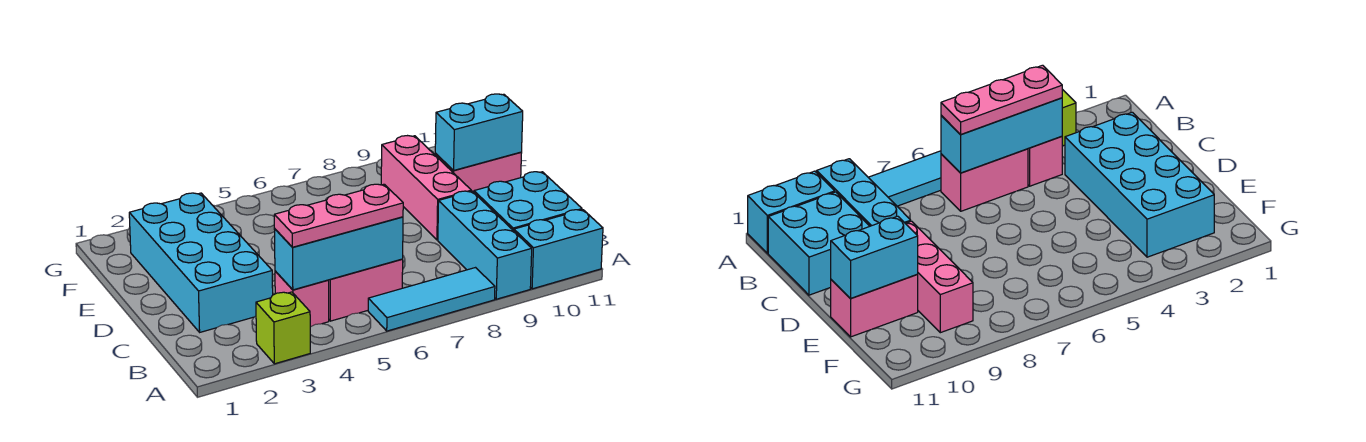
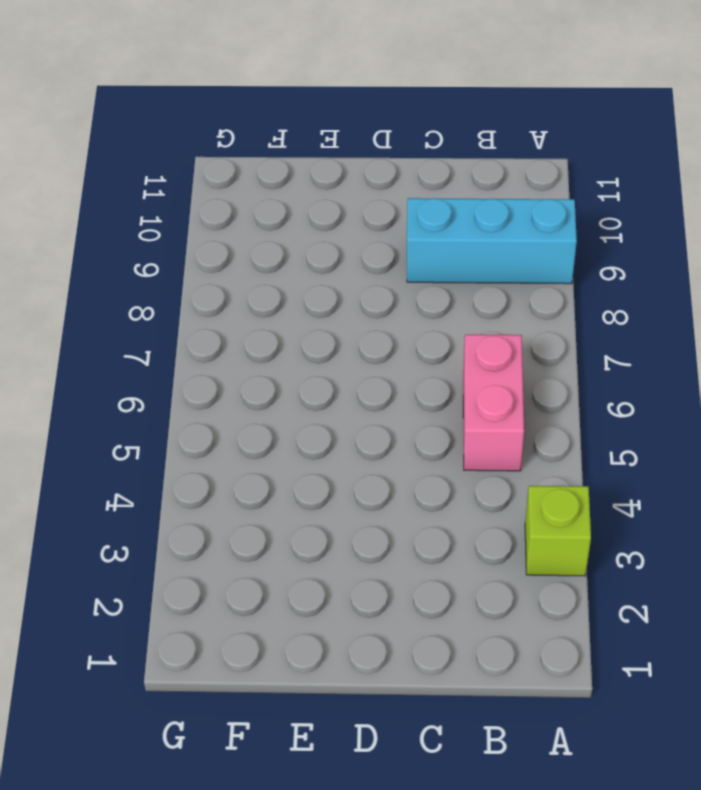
none -> cyan 1x3 tile [368,268,495,331]
none -> cyan 1x2 brick [514,210,603,289]
none -> pink 1x1 brick [275,271,329,327]

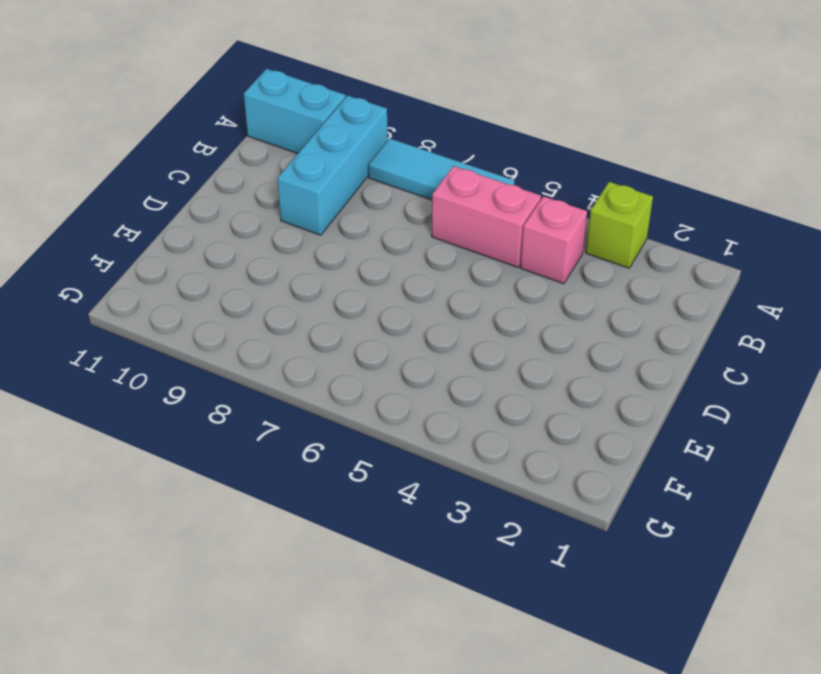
none -> cyan 2x2 brick [474,172,582,231]
none -> cyan 2x4 brick [129,193,273,332]
none -> pink 1x3 brick [381,136,471,240]

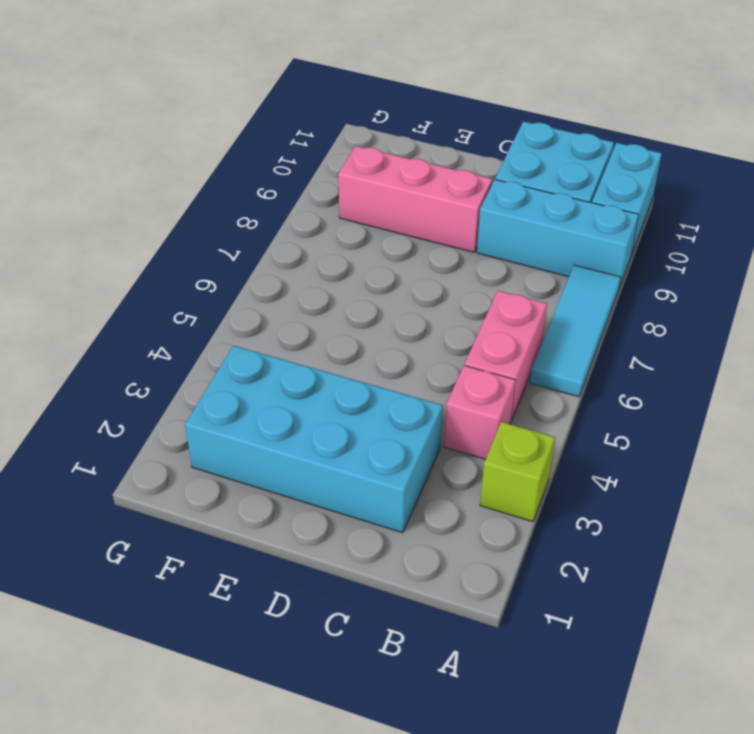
none -> pink 1x2 brick [435,152,522,192]
none -> cyan 1x3 brick [274,217,403,290]
none -> cyan 1x2 brick [435,94,523,170]

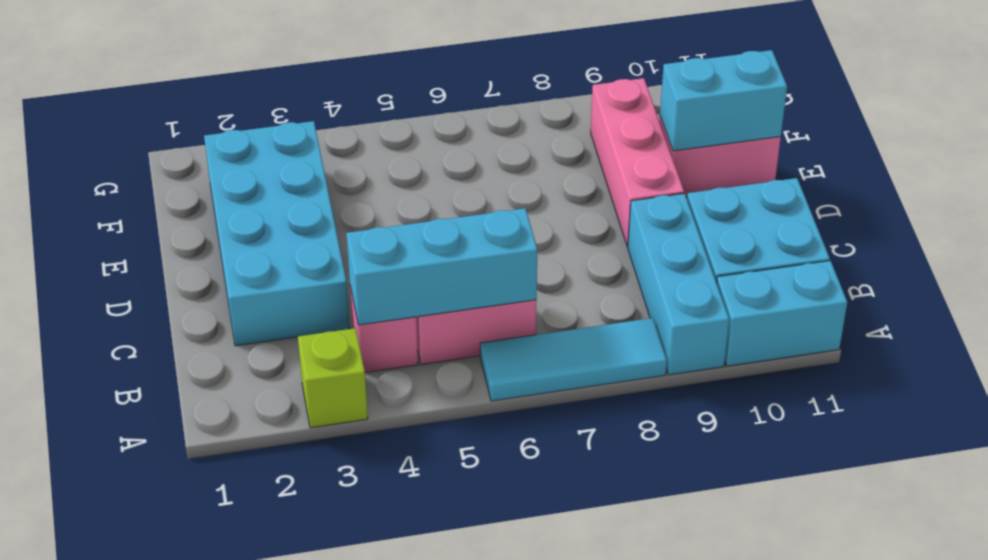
none -> pink 1x3 plate [274,184,403,247]

